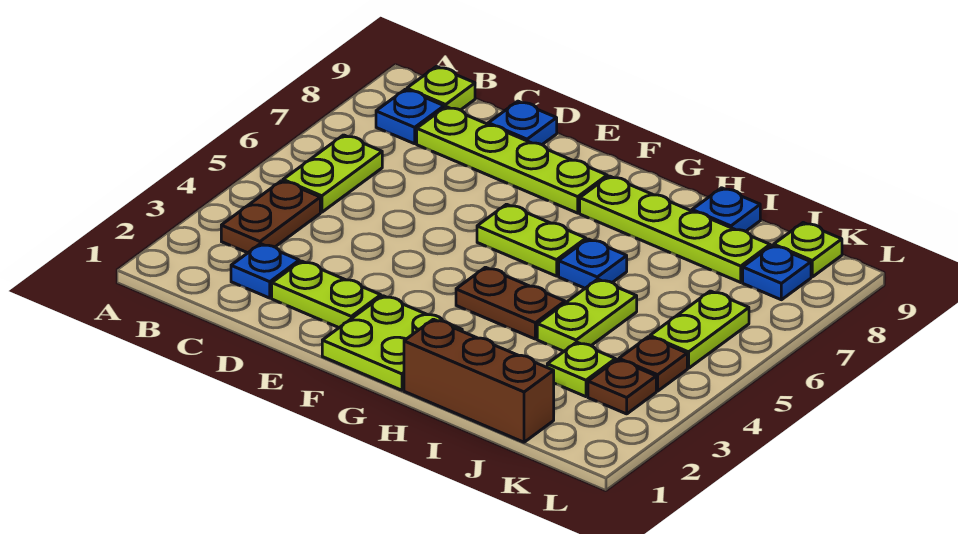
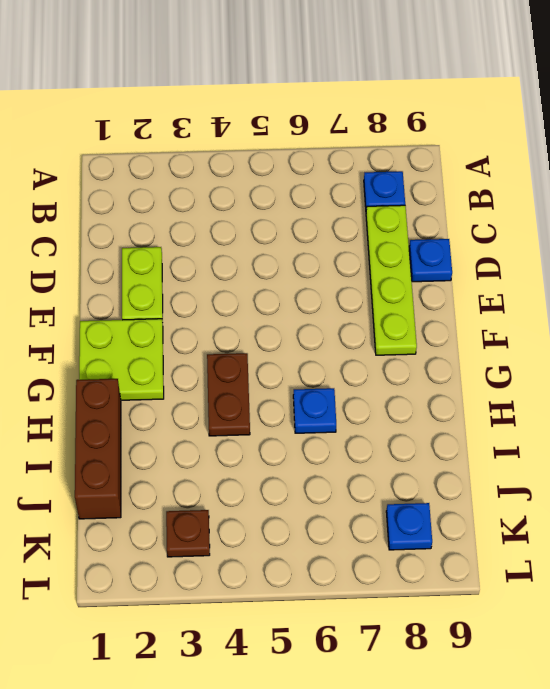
none -> brown 1x2 plate [221,181,320,253]
none -> lime 1x2 plate [283,135,382,212]
none -> lime 1x1 plate [407,67,475,110]

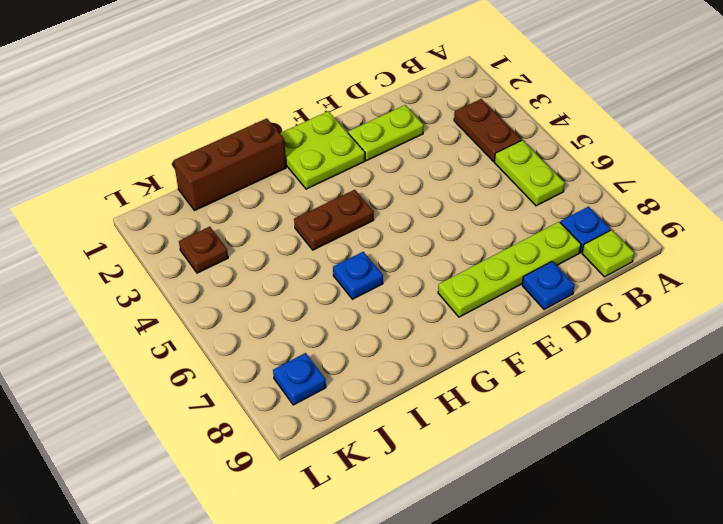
none -> blue 1x1 plate [231,244,299,298]
none -> lime 1x2 plate [477,204,586,276]
none -> lime 1x4 plate [580,176,770,282]

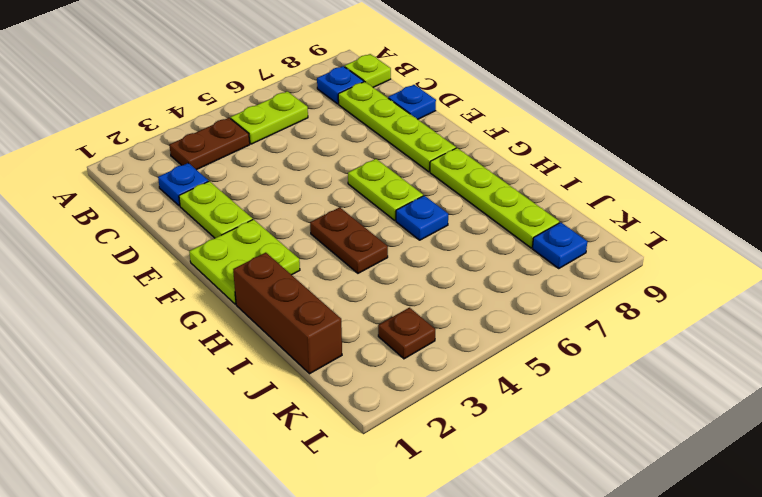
none -> lime 1x2 plate [537,279,637,351]
none -> blue 1x1 plate [692,188,760,231]
none -> lime 1x1 plate [547,342,615,397]

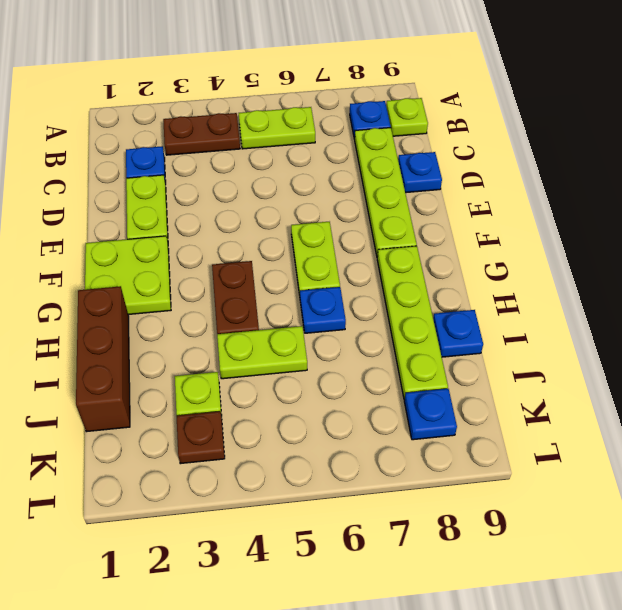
none -> brown 1x1 plate [619,337,687,391]
none -> lime 1x2 plate [650,291,749,368]
none -> lime 1x1 plate [774,223,842,277]

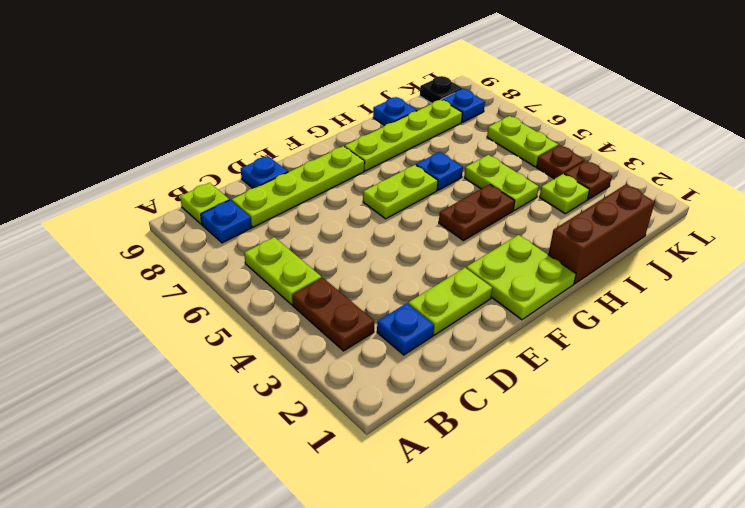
black 1x1 plate [420,76,462,103] -> lime 1x1 plate [774,223,842,277]

